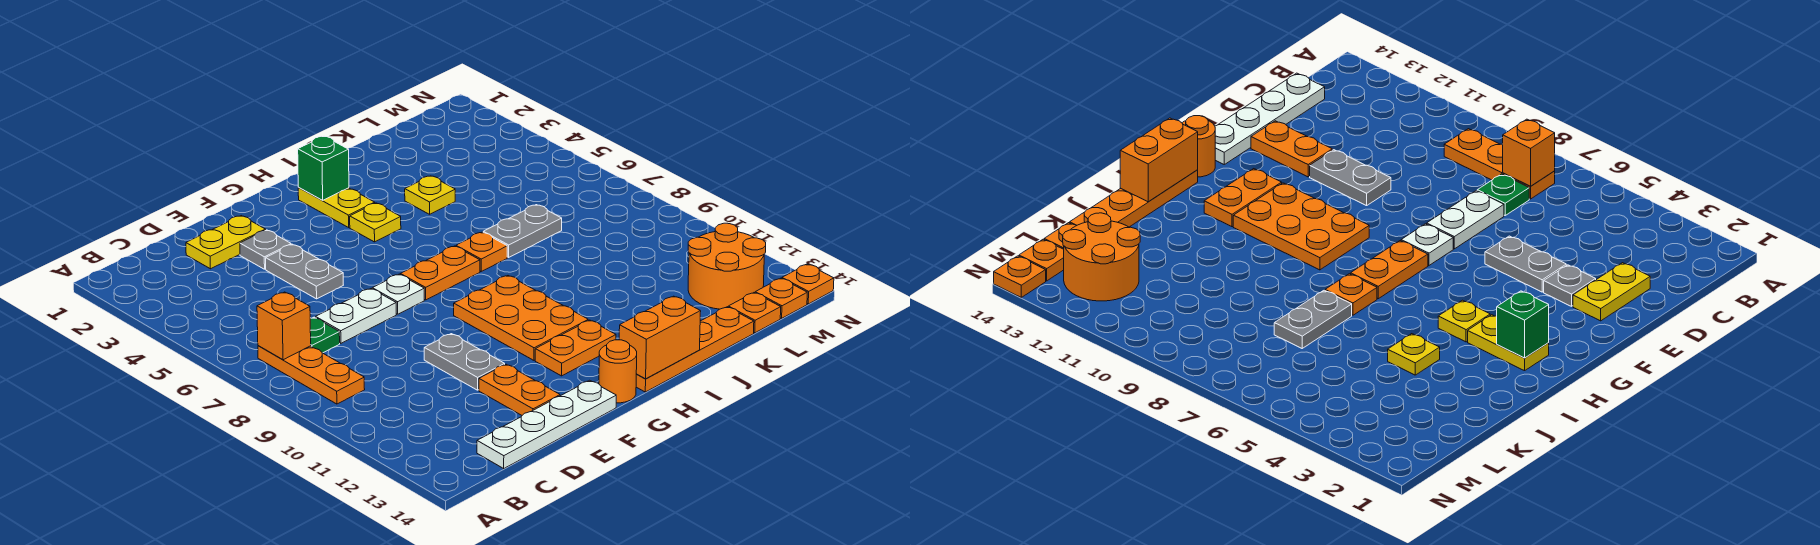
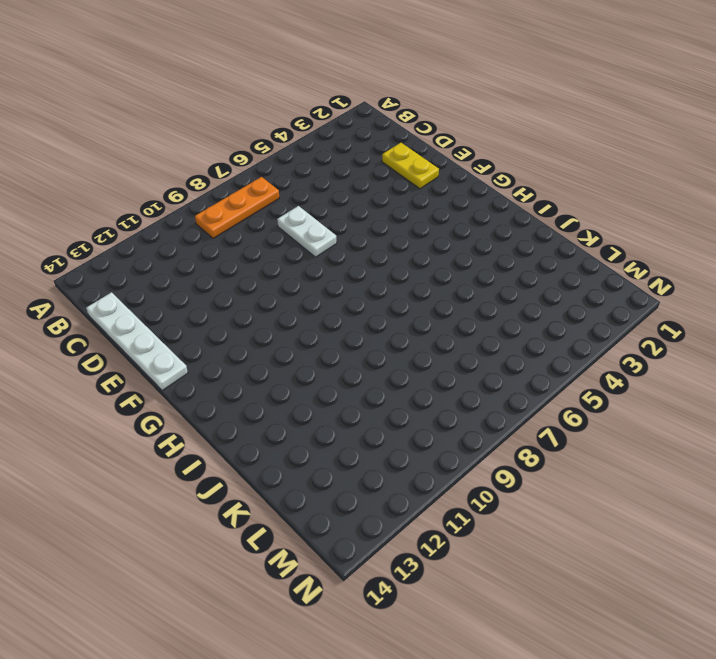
none -> green 1x1 plate [310,317,340,353]
none -> grey 1x1 plate [240,230,291,269]
none -> grey 1x2 plate [266,244,343,299]

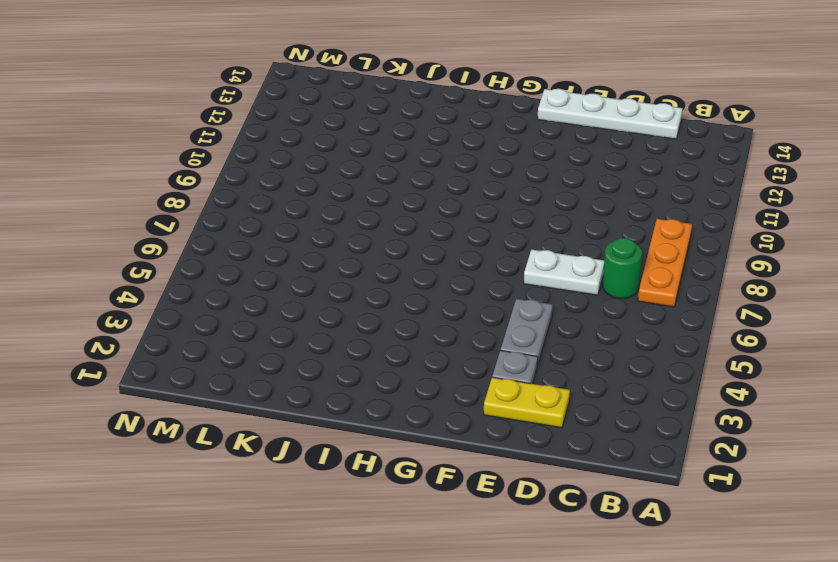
green 1x1 round brick [603,238,642,299] -> green 1x1 plate [310,317,340,353]
none -> grey 1x2 plate [424,334,505,390]
none -> orange 1x2 plate [479,364,560,415]
none -> white 1x1 plate [372,274,424,314]

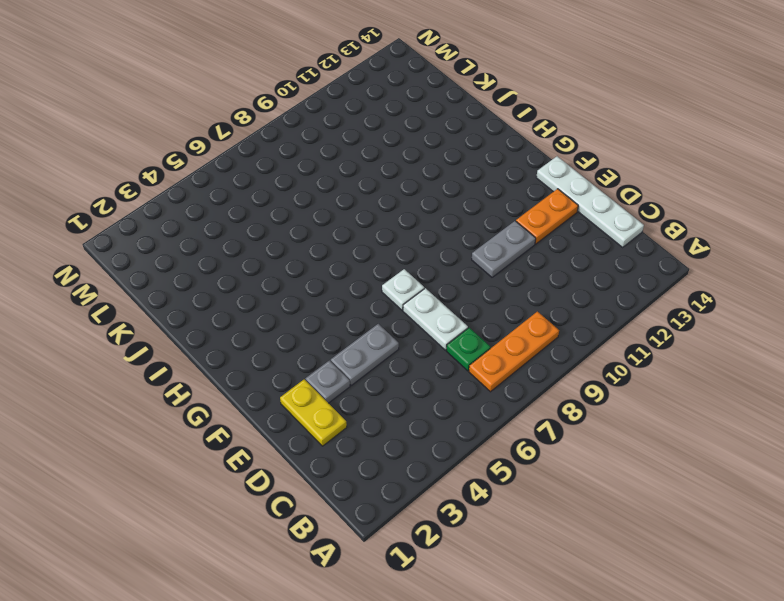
none -> orange 1x2 plate [400,246,480,300]
none -> orange 2x3 plate [454,276,588,360]
none -> orange 1x2 plate [535,320,616,376]

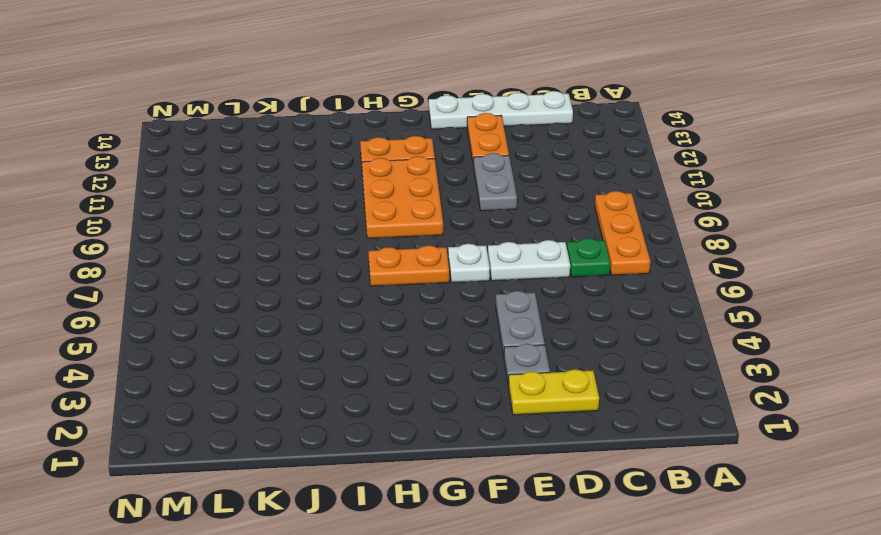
none -> orange 1x1 round brick [599,340,637,403]
none -> yellow 1x2 plate [298,188,375,227]
none -> yellow 1x1 plate [350,203,401,242]

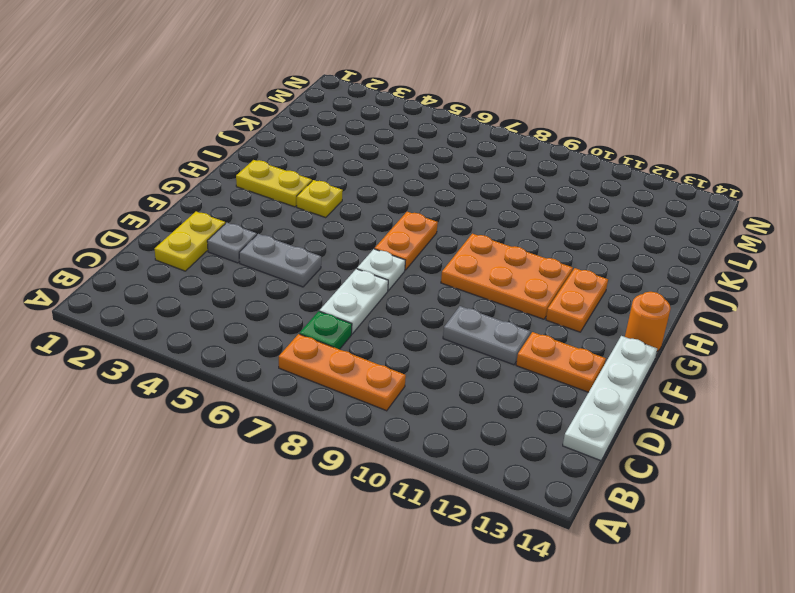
none -> orange 1x4 plate [636,307,754,392]
none -> orange 1x1 plate [456,232,507,271]
none -> yellow 1x1 plate [405,176,455,214]

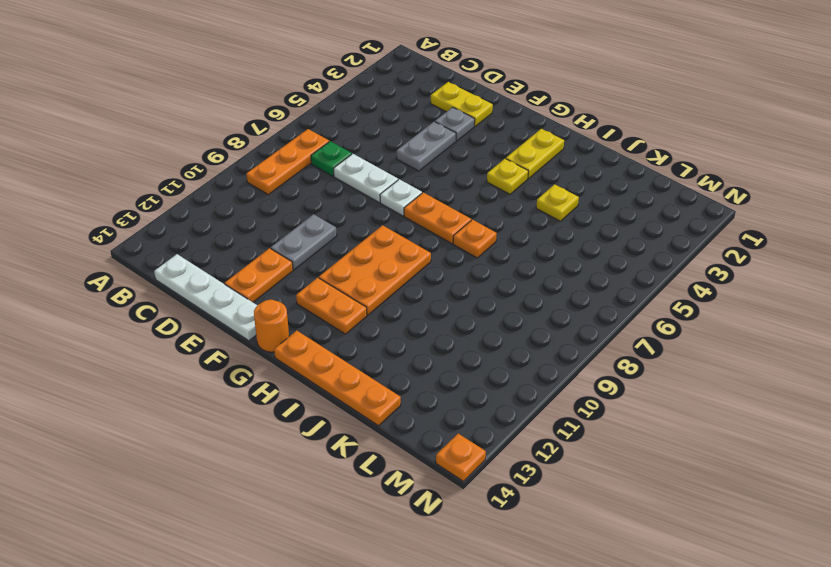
none -> grey 1x2 plate [483,205,562,257]
none -> orange 2x2 round brick [688,223,766,309]
none -> orange 1x1 plate [728,293,781,333]

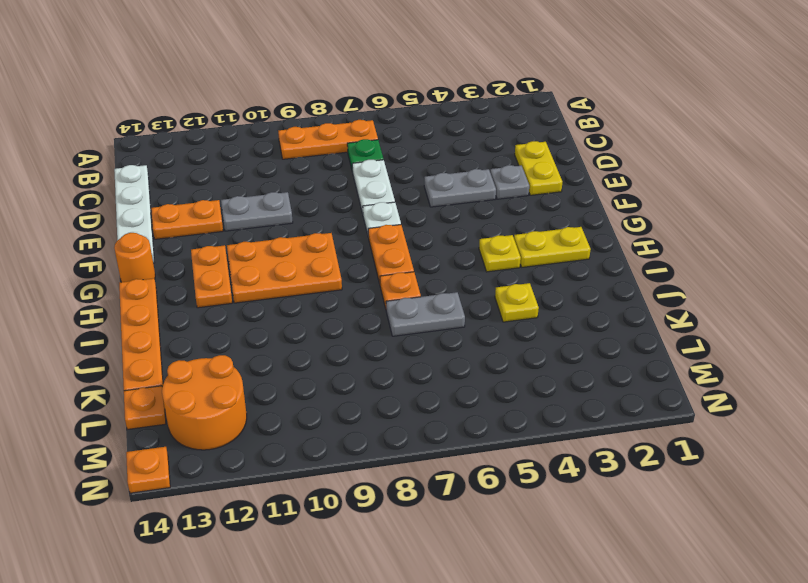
grey 1x2 plate [386,292,465,336] -> grey 1x2 plate turned to [483,205,562,257]
none -> orange 1x1 plate [755,278,807,318]
none -> orange 1x1 brick [257,292,311,360]
none -> green 1x1 brick [298,136,349,200]

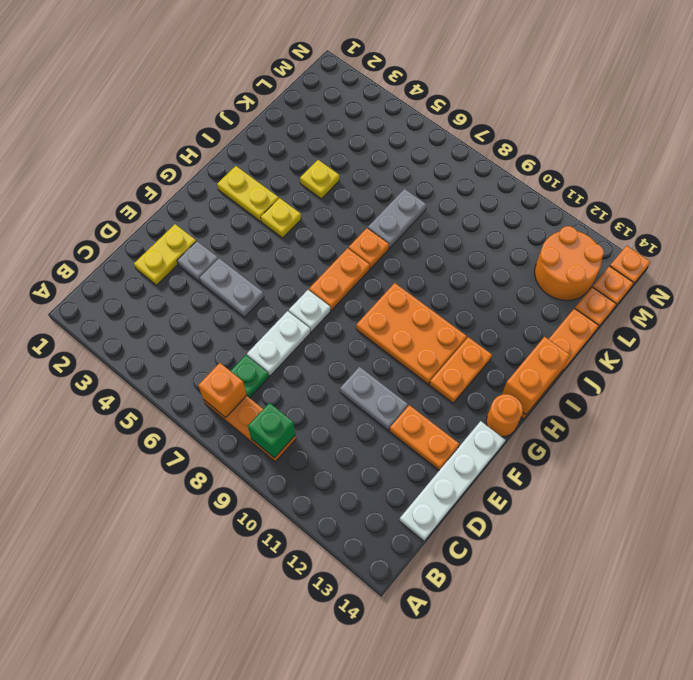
green 1x1 brick [248,403,295,458] -> green 1x1 brick moved to [298,136,349,200]

